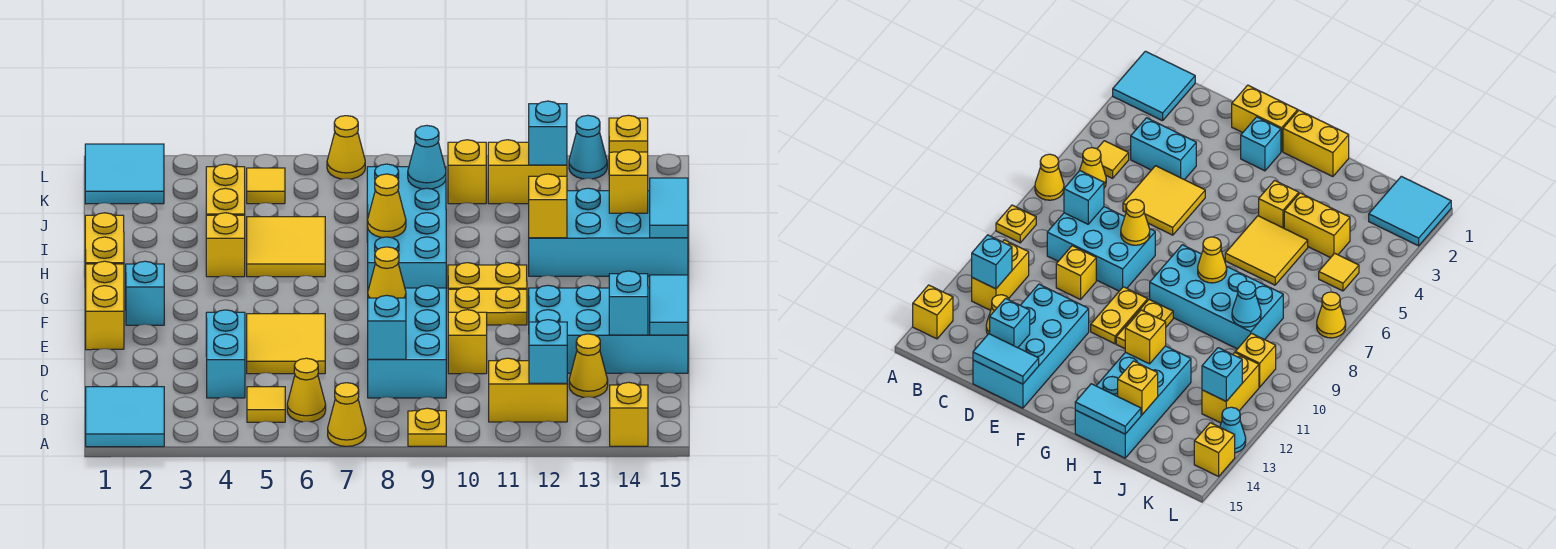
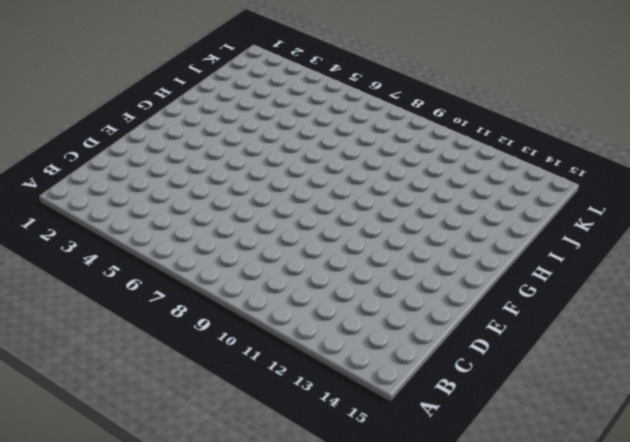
none -> cyan 2x2 tile [86,387,164,447]
none -> yellow 1x1 cone [328,383,366,446]
none -> yellow 1x1 plate [408,408,446,446]
none -> yellow 1x1 brick [610,382,648,446]

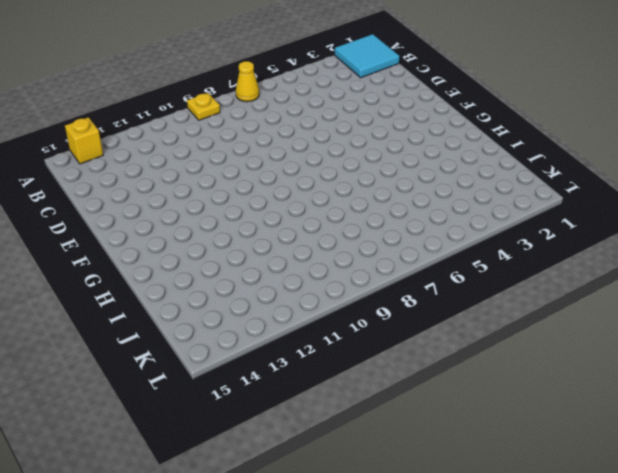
none -> yellow 1x1 tile [247,387,285,422]
none -> yellow 1x1 cone [287,358,326,422]
none -> yellow 1x2 brick [489,358,567,422]
none -> cyan 1x2 brick [206,310,245,398]

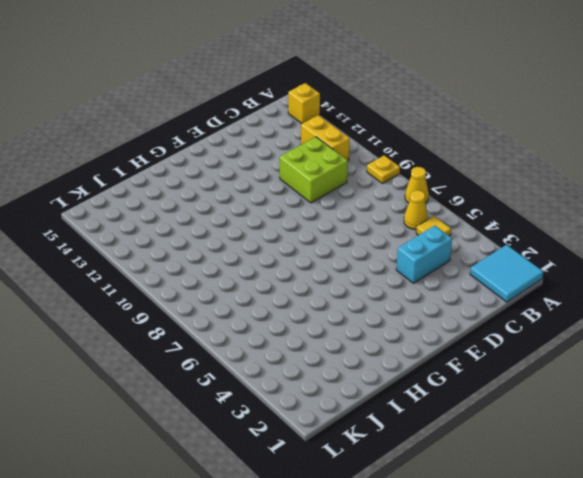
lime 2x2 brick [280,137,348,203] -> yellow 1x1 brick [448,310,487,374]
none -> cyan 2x3 brick [368,285,446,398]
none -> yellow 1x1 cone [569,334,608,397]
none -> yellow 2x2 tile [247,314,325,374]
none -> cyan 2x4 brick [529,285,688,373]

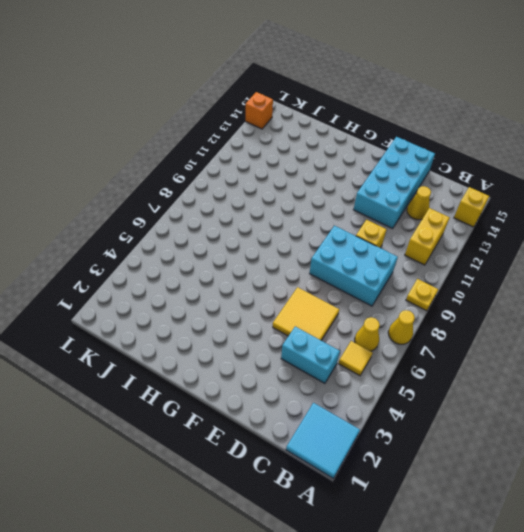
orange 1x1 brick [246,92,273,129] -> yellow 1x1 brick [609,115,648,152]
none -> yellow 1x2 brick [86,261,124,350]
none -> cyan 1x1 brick [126,261,164,325]
none -> yellow 1x2 plate [448,287,527,325]
none -> yellow 1x2 brick [85,213,124,288]

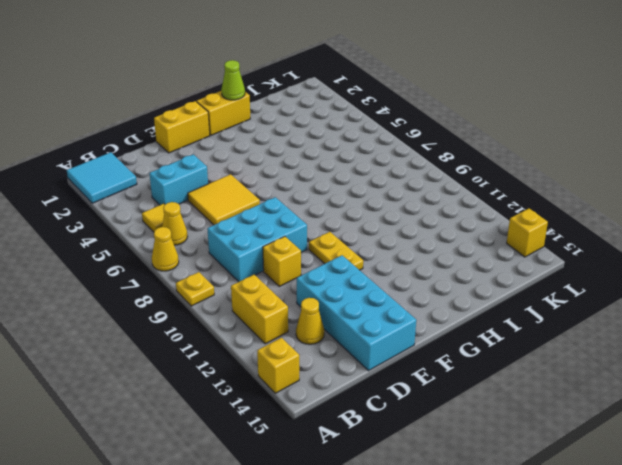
lime 1x1 cone [221,60,245,100] -> none
none -> cyan 1x1 brick [126,261,164,325]
none -> cyan 2x4 brick [367,164,446,288]
none -> yellow 1x2 plate [448,263,527,289]
none -> yellow 1x1 brick [206,213,245,277]

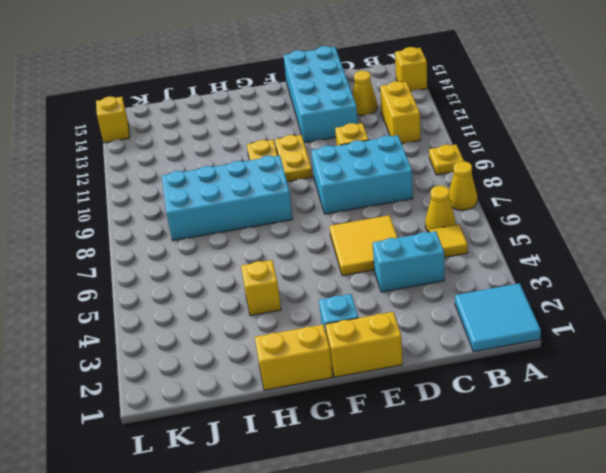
none -> yellow 2x2 tile [247,217,325,277]
none -> cyan 2x4 brick [529,188,688,276]
none -> yellow 1x2 brick [206,164,245,215]
none -> cyan 2x2 tile [85,144,164,204]

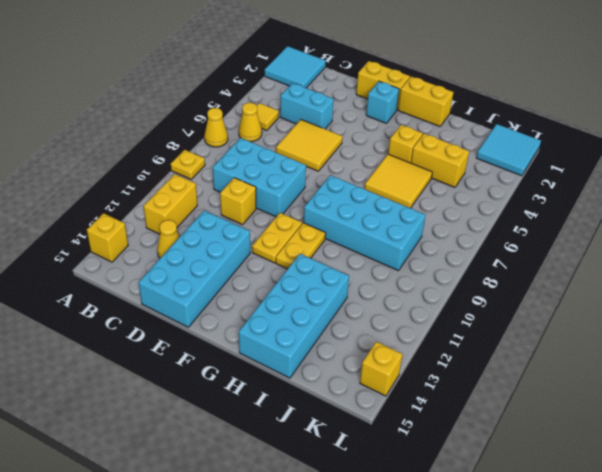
none -> yellow 1x1 tile [247,168,285,204]
none -> yellow 1x1 brick [448,140,486,204]
none -> yellow 1x2 brick [488,140,567,204]
none -> yellow 1x1 cone [327,116,365,179]

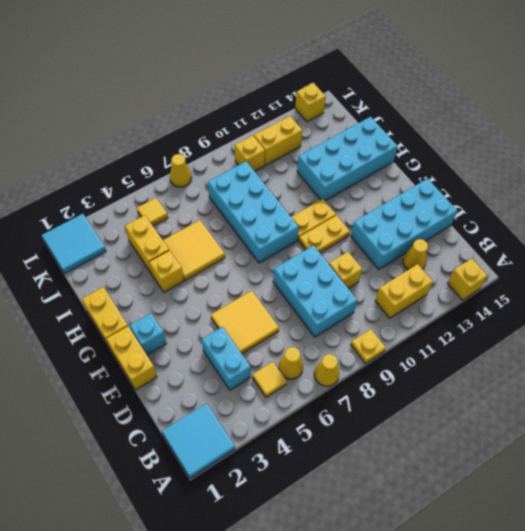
none -> cyan 1x1 cone [569,115,607,179]
none -> cyan 1x1 brick [529,320,567,383]
none -> cyan 1x1 brick [368,295,406,359]
none -> cyan 1x1 brick [609,271,648,335]

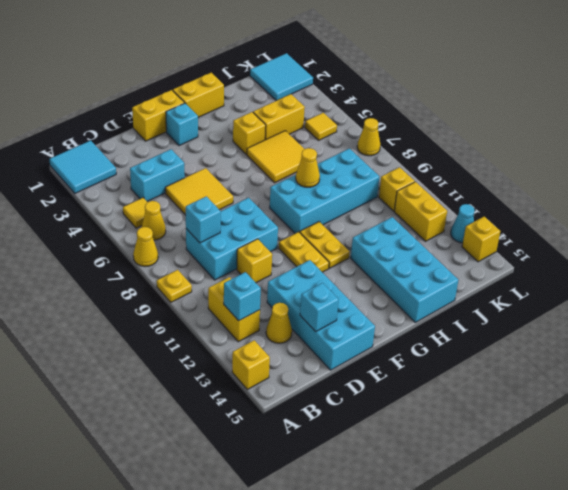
none -> cyan 1x2 tile [650,275,688,335]
none -> yellow 1x1 cone [368,247,406,298]
none -> yellow 1x1 brick [529,174,567,238]
none -> cyan 1x2 tile [650,178,688,238]

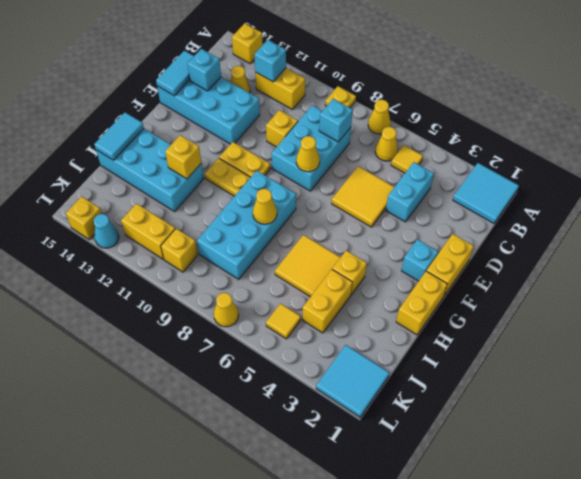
none -> yellow 1x1 brick [609,150,648,213]
none -> cyan 1x1 cone [408,126,446,189]
none -> cyan 1x1 brick [529,101,567,165]

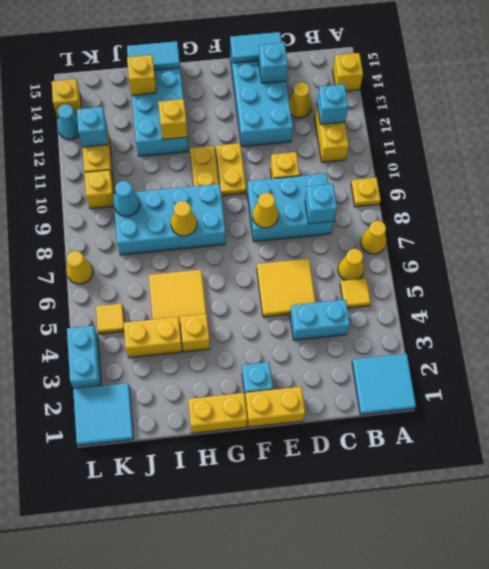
cyan 1x2 brick [67,326,101,389] -> none

